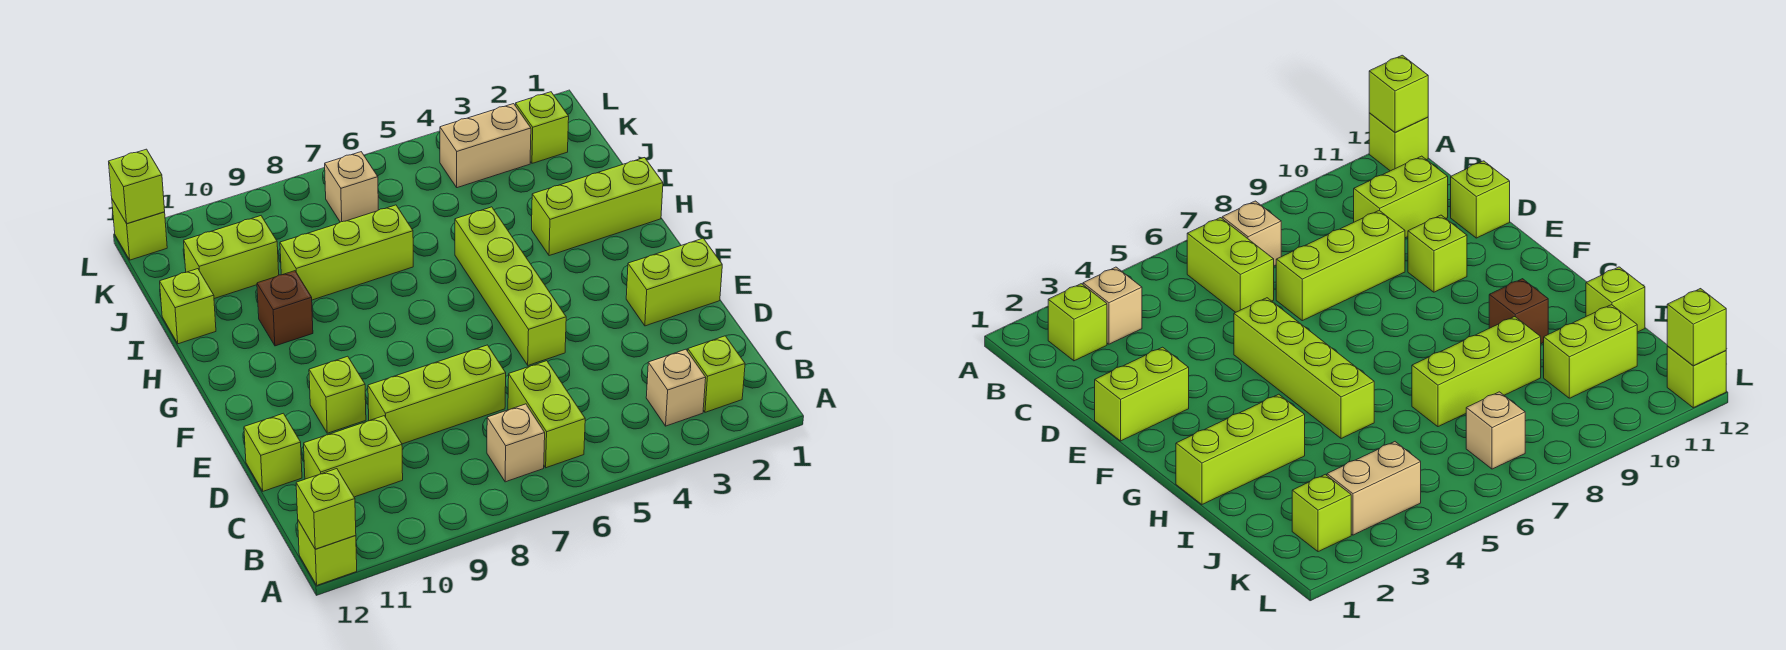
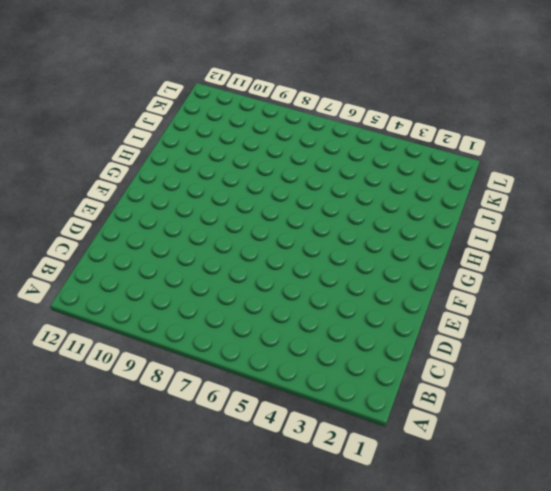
none -> lime 1x1 brick [298,521,357,585]
none -> lime 1x1 brick [688,336,745,412]
none -> tan 1x1 brick [646,349,706,426]

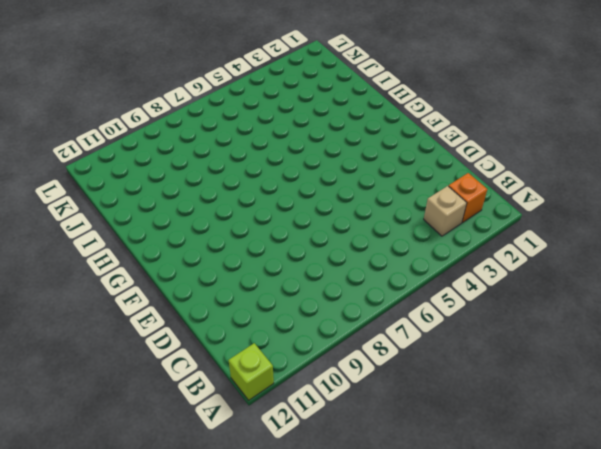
orange 1x1 brick [449,173,487,223] -> lime 1x1 brick [688,336,745,412]
none -> lime 1x2 brick [508,361,585,468]
none -> tan 1x1 brick [487,404,545,482]
none -> lime 1x2 brick [304,416,403,497]

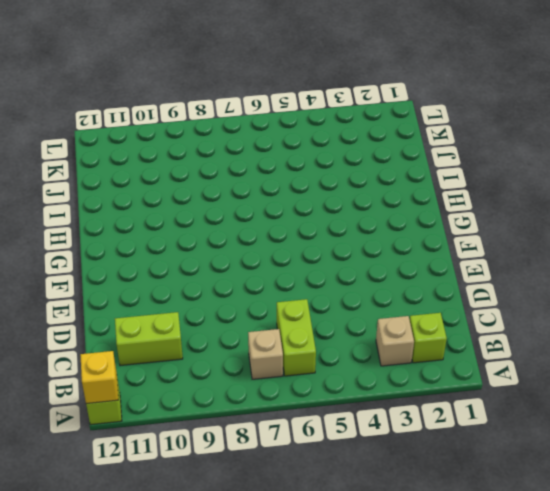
yellow 1x1 brick [80,351,118,404] -> lime 1x1 brick [296,469,356,549]
none -> lime 1x3 brick [368,345,506,444]
none -> lime 1x1 brick [244,413,302,491]
none -> lime 1x2 brick [626,238,722,326]

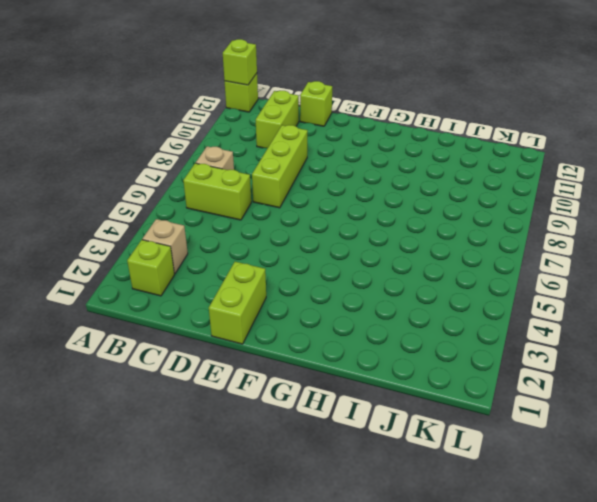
none -> lime 1x4 brick [455,207,566,365]
none -> lime 1x1 brick [309,356,366,433]
none -> lime 1x3 brick [532,158,663,256]

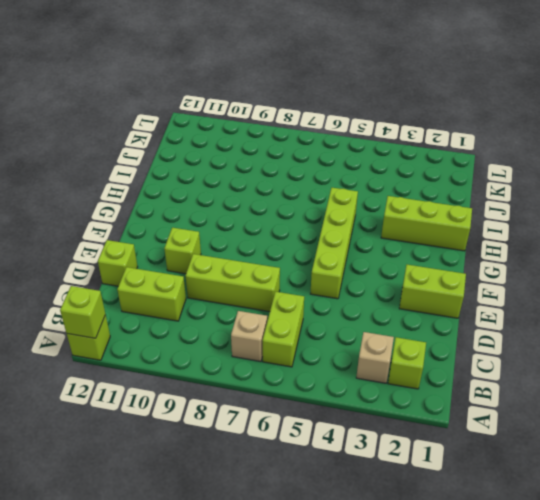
none -> brown 1x1 brick [257,271,313,346]
none -> lime 1x3 brick [280,205,413,300]
none -> lime 1x1 brick [160,269,216,344]

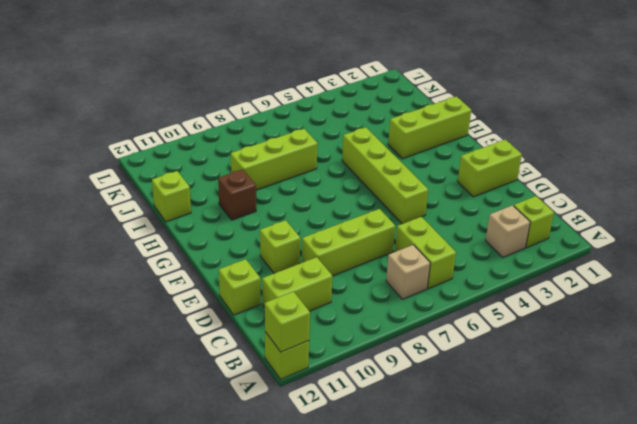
none -> lime 1x2 brick [184,216,279,299]
none -> lime 1x1 brick [516,92,569,163]
none -> tan 1x2 brick [440,104,531,188]

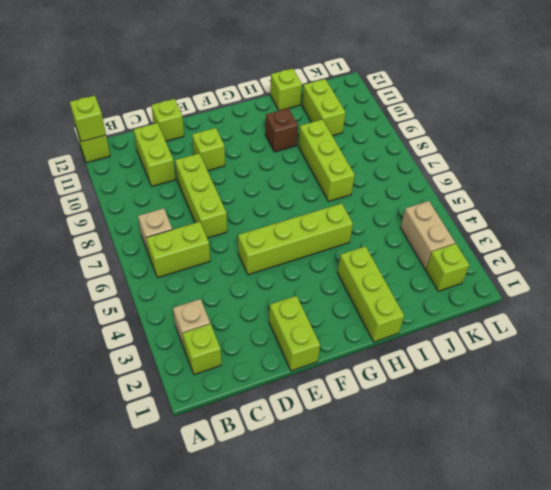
none -> tan 1x1 brick [325,152,378,222]
none -> lime 1x1 brick [112,200,167,260]
none -> lime 1x1 brick [109,149,165,223]

